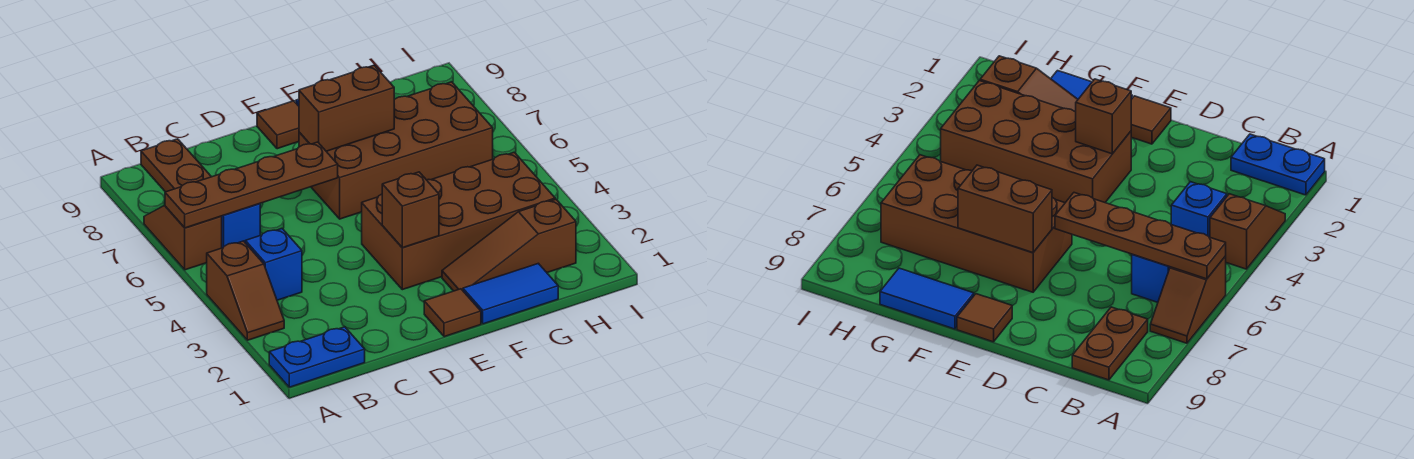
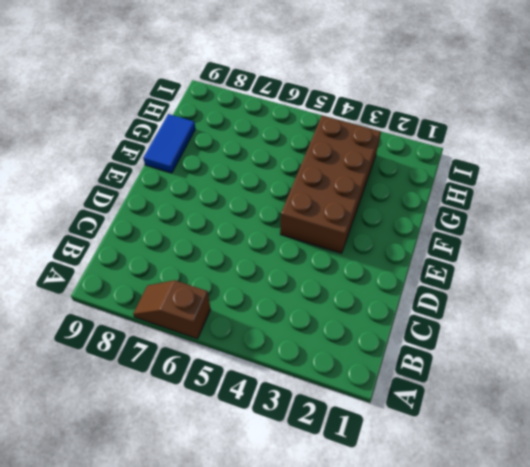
none -> blue 1x2 plate [269,327,365,387]
none -> brown 1x2 slope [207,241,284,340]
none -> blue 1x1 brick [245,229,302,300]

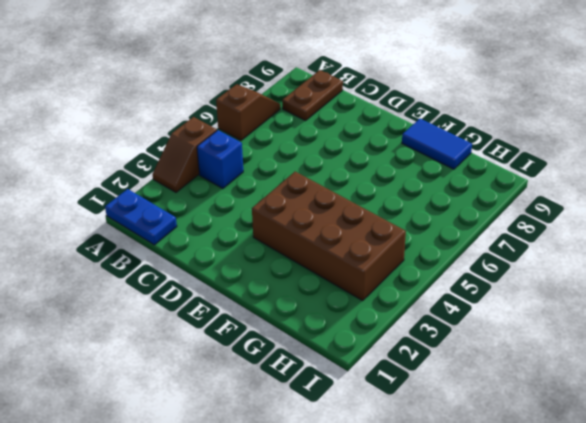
none -> blue 1x1 brick [221,204,260,248]
none -> brown 1x1 tile [424,289,481,337]
none -> brown 2x4 brick [299,82,493,219]

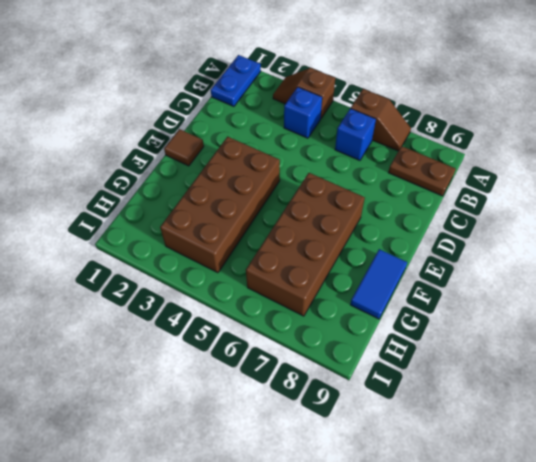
none -> brown 1x1 tile [257,101,299,149]
none -> blue 1x2 tile [463,263,558,324]
none -> brown 1x3 slope [442,199,576,291]

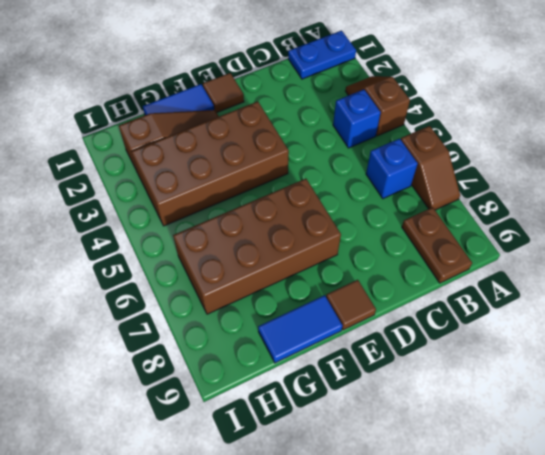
none -> brown 1x4 plate [165,142,338,228]
none -> brown 1x1 brick [382,172,439,248]
none -> brown 1x2 brick [299,65,394,151]

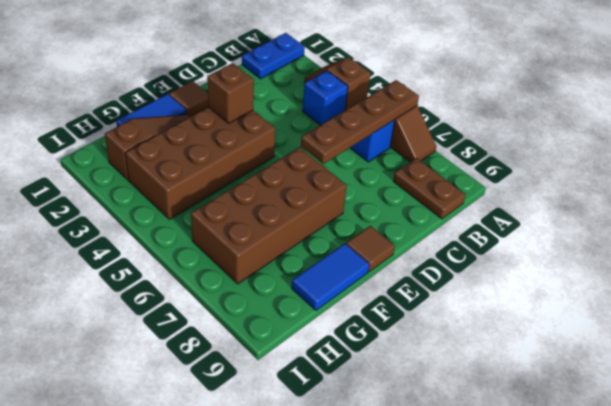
none -> brown 1x2 brick [299,65,394,151]

